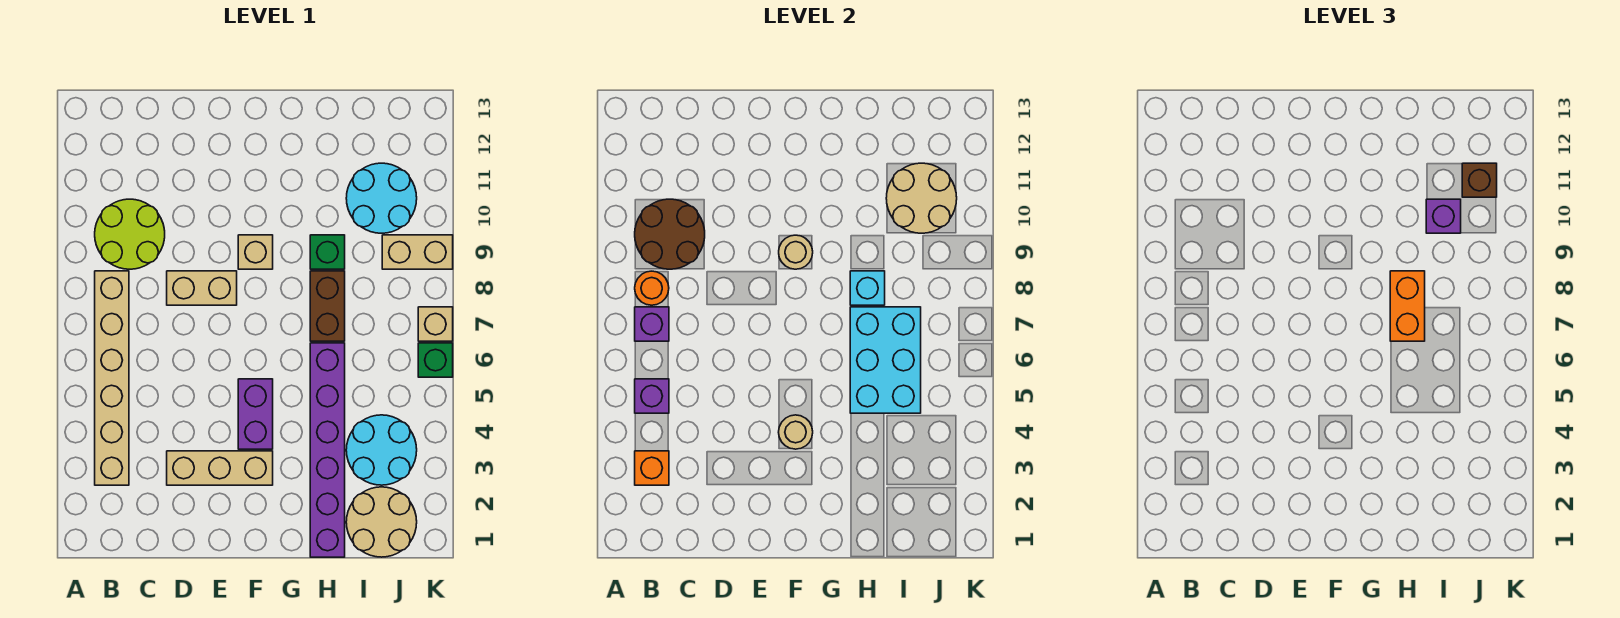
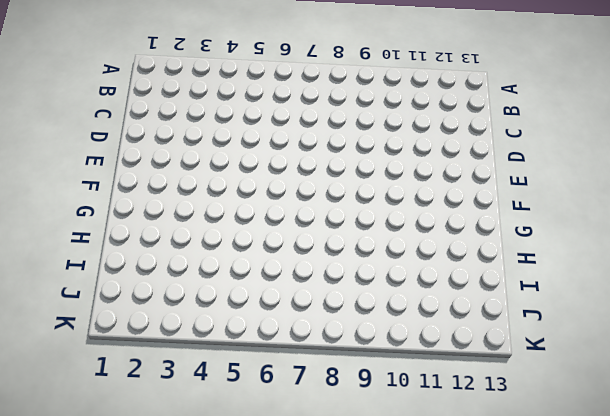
none -> tan 1x6 brick [95,271,129,485]
none -> lime 2x2 round brick [95,199,165,269]
none -> tan 1x3 brick [167,451,273,485]

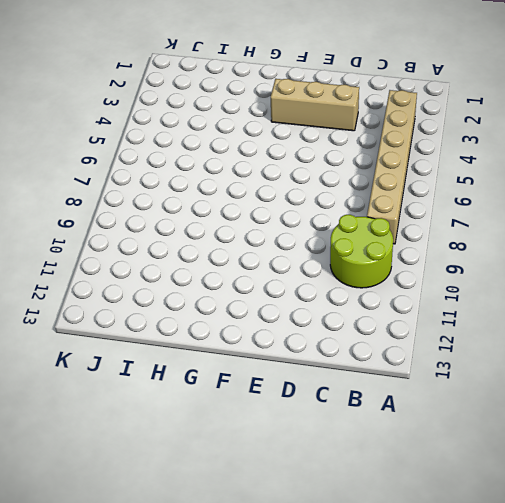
none -> tan 1x2 brick [167,271,237,305]
none -> purple 1x2 brick [238,379,273,449]
none -> tan 1x1 brick [238,235,273,269]

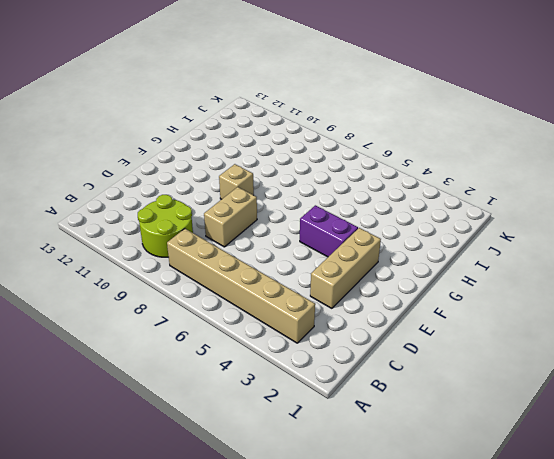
none -> purple 1x6 brick [310,343,345,557]
none -> brown 1x2 brick [310,271,345,341]
none -> green 1x1 brick [310,235,345,269]

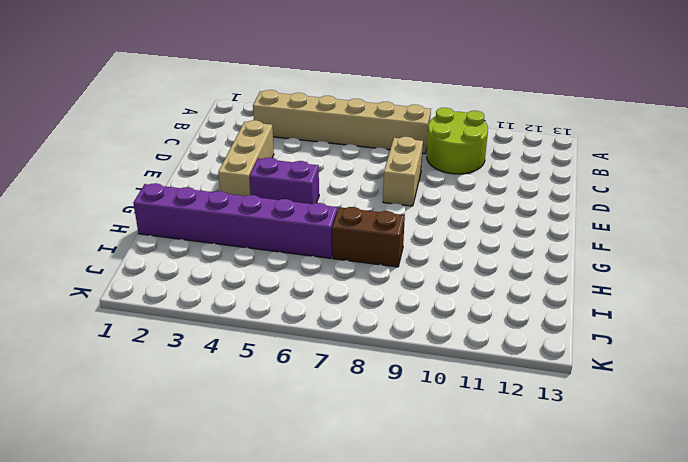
none -> tan 1x1 brick [238,235,273,269]
none -> green 1x1 brick [310,235,345,269]
none -> tan 2x2 round brick [346,487,417,557]

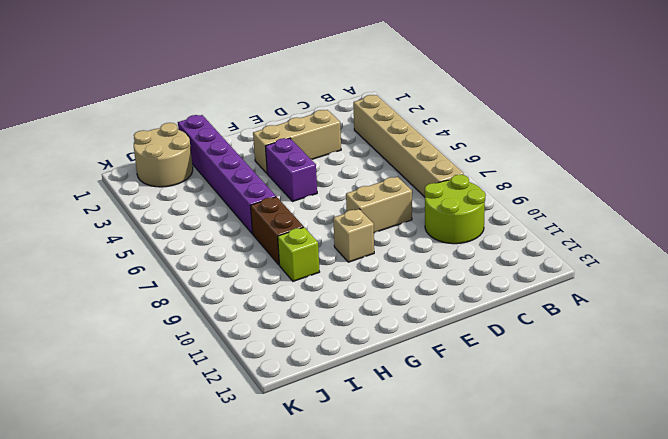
lime 1x1 brick [278,227,319,281] -> green 1x1 brick [310,235,345,269]
none -> cyan 2x2 round brick [346,415,417,485]
none -> cyan 2x2 round brick [346,163,417,233]
none -> tan 1x2 brick [382,235,453,269]

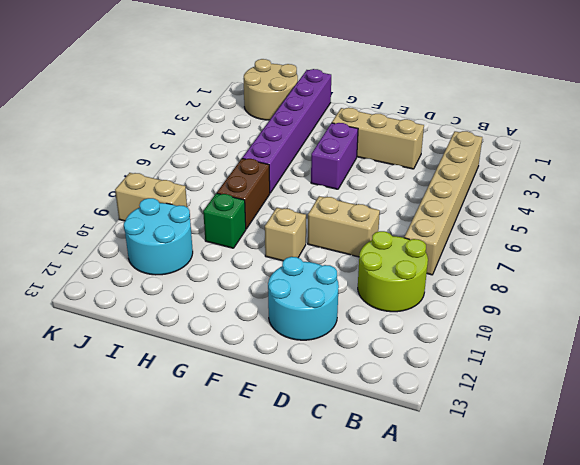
cyan 2x2 round brick [268,257,339,340] -> cyan 2x2 round brick moved to [346,415,417,485]
none -> green 1x1 brick [418,343,453,377]
none -> tan 1x1 brick [418,307,453,341]
none -> orange 1x1 brick [635,451,669,485]

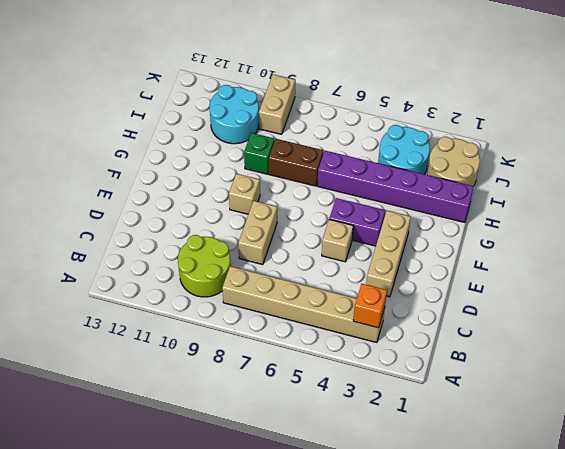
tan 1x1 brick [322,220,353,262] -> tan 1x1 brick moved to [418,307,453,341]
none -> green 1x1 brick [418,343,453,377]
none -> purple 1x1 brick [635,379,669,413]
none -> purple 1x1 brick [635,307,669,341]

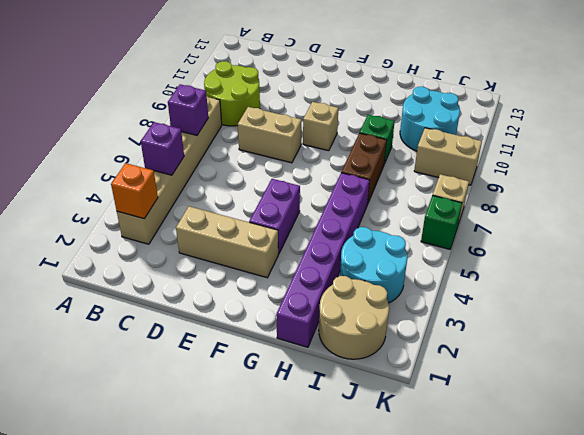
none -> orange 1x1 round brick [635,271,669,305]
none -> brown 2x2 round brick [635,199,705,269]
none -> tan 1x1 round brick [779,415,813,449]

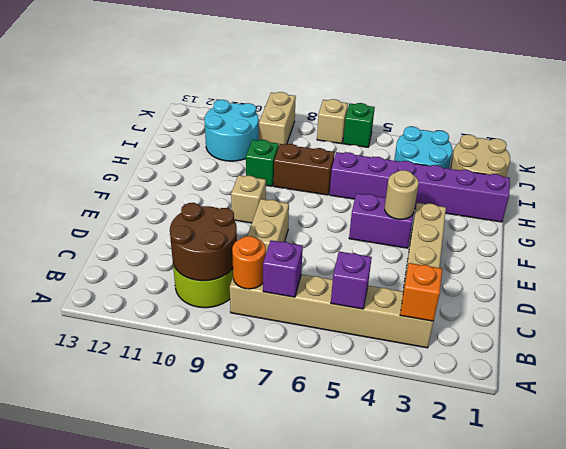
none -> tan 1x1 round brick [779,235,813,269]
none -> cyan 2x3 brick [850,307,921,413]
none -> cyan 1x1 brick [850,271,885,305]

